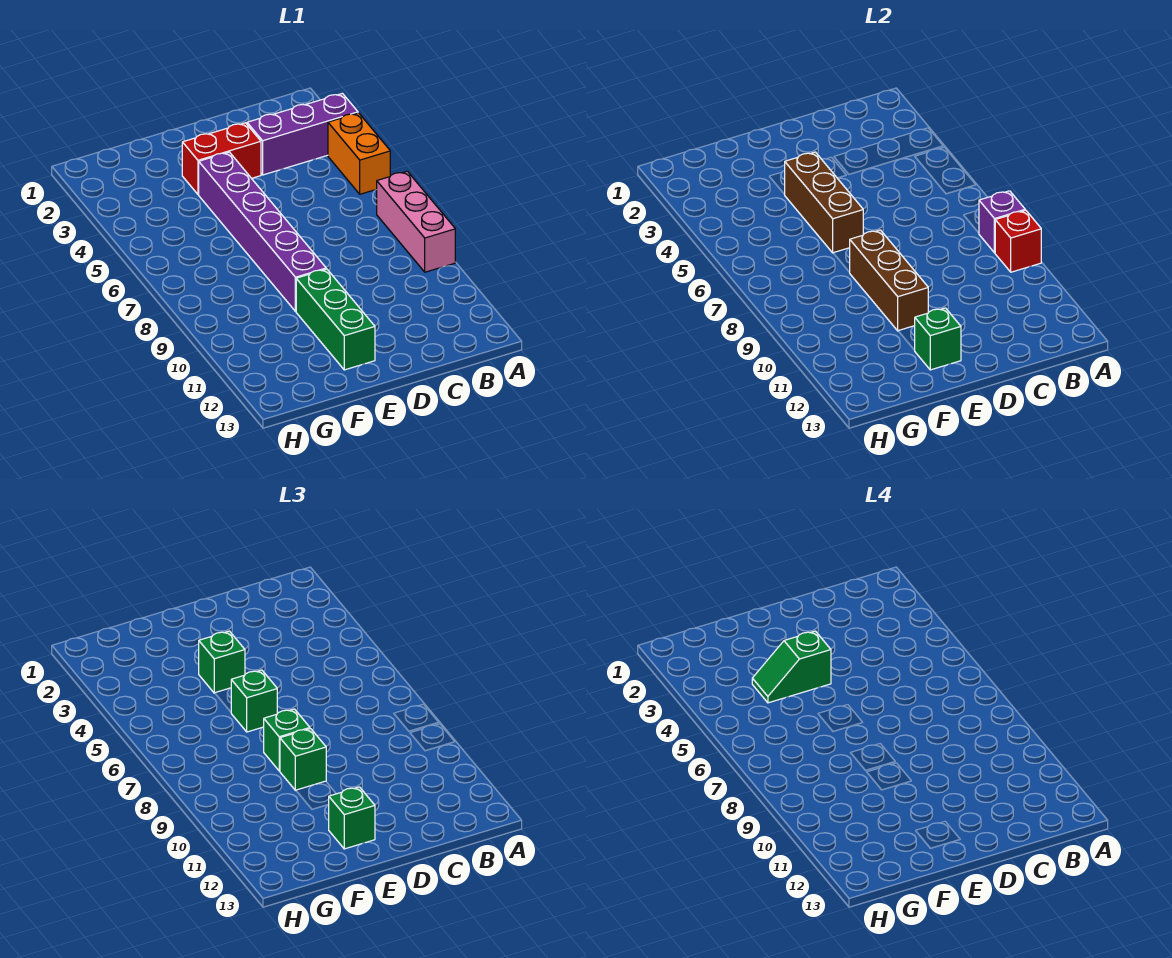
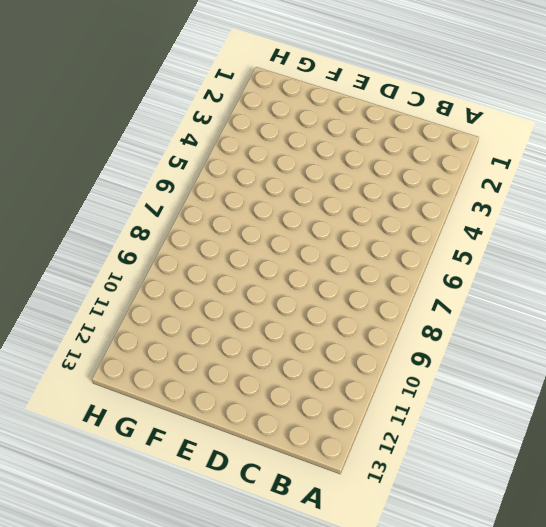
none -> purple 1x3 brick [247,93,358,175]
none -> orange 1x2 brick [328,113,390,194]
none -> pink 1x3 brick [376,171,455,272]

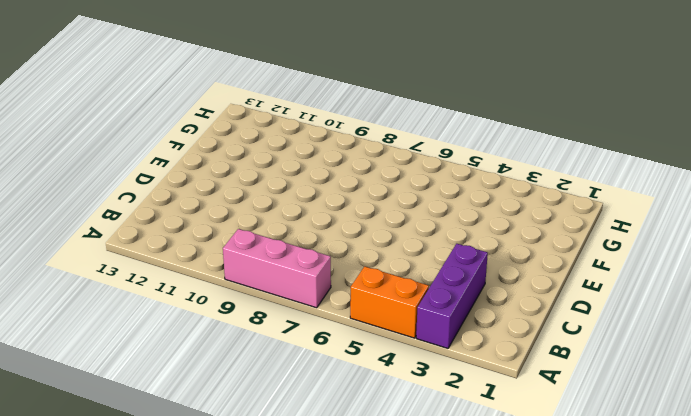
none -> red 1x2 brick [182,123,261,195]
none -> purple 1x6 brick [199,152,326,311]
none -> green 1x3 brick [296,269,375,370]

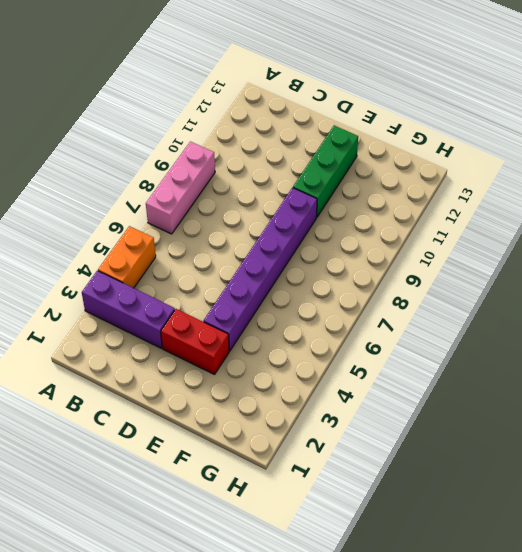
none -> purple 1x1 brick [979,191,1025,253]
none -> red 1x1 brick [995,210,1041,272]
none -> brown 1x3 brick [785,152,863,253]

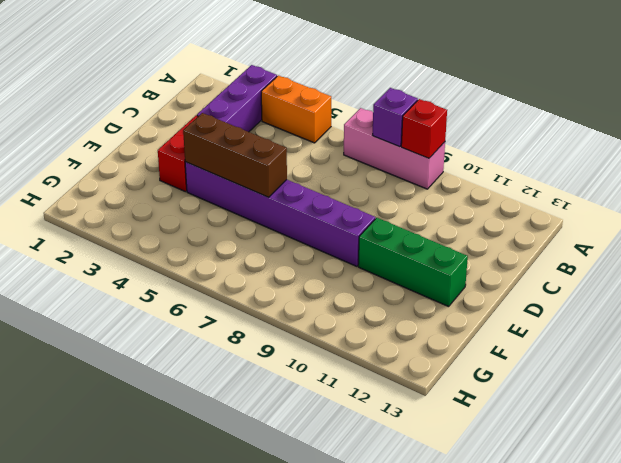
none -> brown 1x3 brick [850,230,928,331]
none -> green 1x1 brick [915,308,961,370]
none -> green 1x1 brick [199,631,245,693]

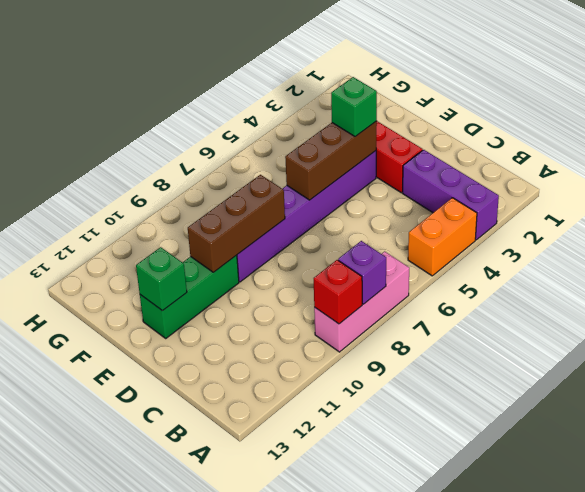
none -> green 1x1 brick [231,670,277,732]
none -> green 1x1 brick [264,709,310,771]
none -> green 1x1 brick [280,729,326,790]

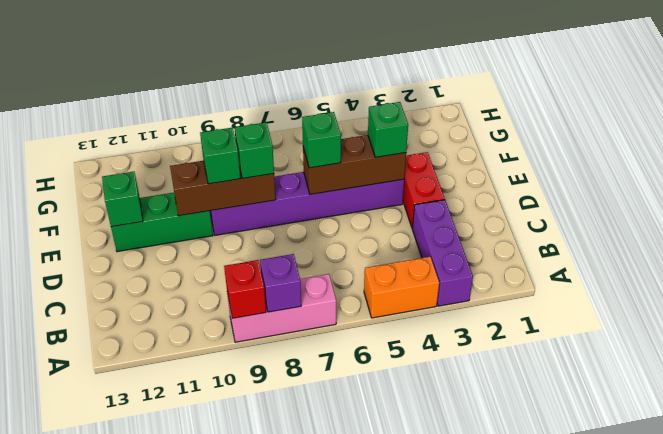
none -> green 1x1 brick [328,787,375,849]
none -> green 1x2 slope [752,631,831,703]

